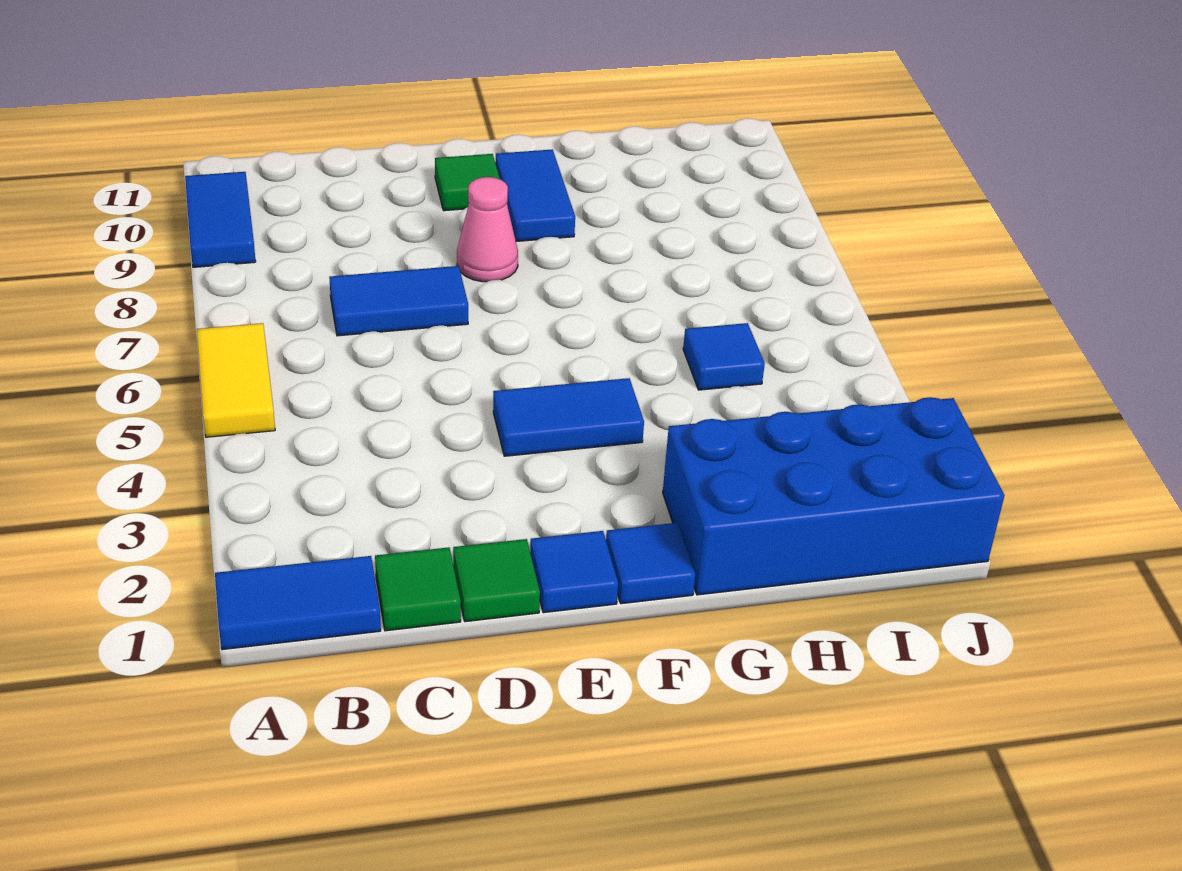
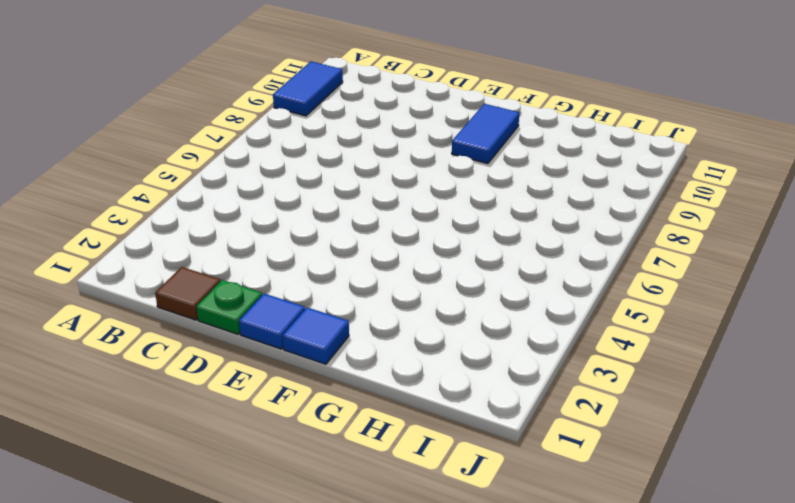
brown 1x1 tile [155,267,221,320] -> green 1x1 tile [375,547,461,631]
green 1x1 plate [197,280,262,334] -> green 1x1 tile [453,539,540,622]
none -> blue 1x2 tile [215,556,381,650]
none -> yellow 1x2 tile [197,323,275,437]
none -> blue 1x2 tile [329,266,468,336]

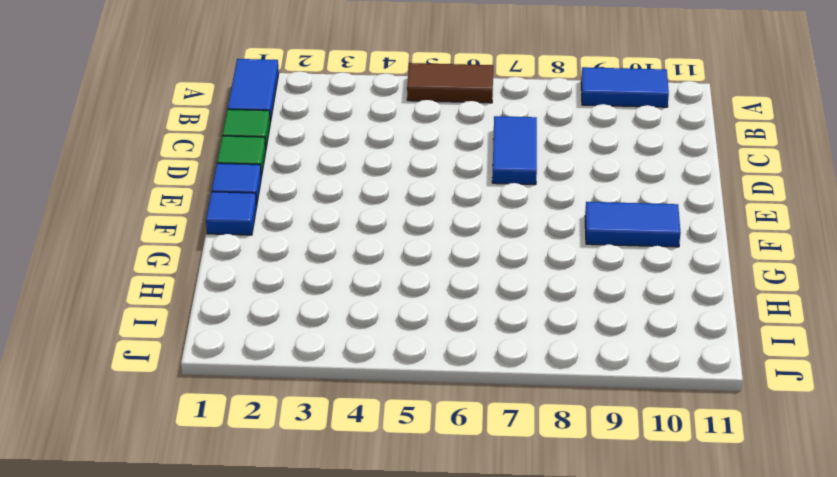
brown 1x2 tile [407,63,493,103] -> yellow 1x2 tile [197,323,275,437]
none -> blue 1x2 tile [493,378,644,456]
none -> pink 1x1 cone [457,177,518,282]
none -> green 1x1 tile [435,154,500,211]

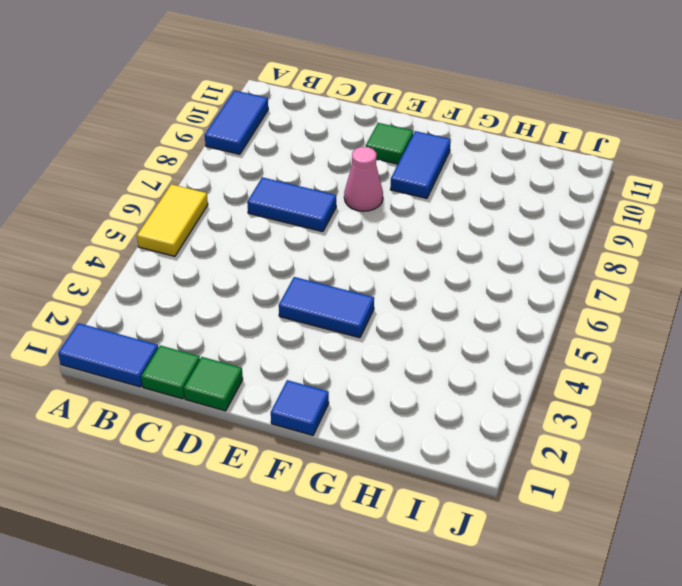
none -> blue 1x1 tile [530,531,618,613]
none -> blue 2x4 brick [663,397,1004,595]
none -> blue 1x1 tile [683,323,765,390]

